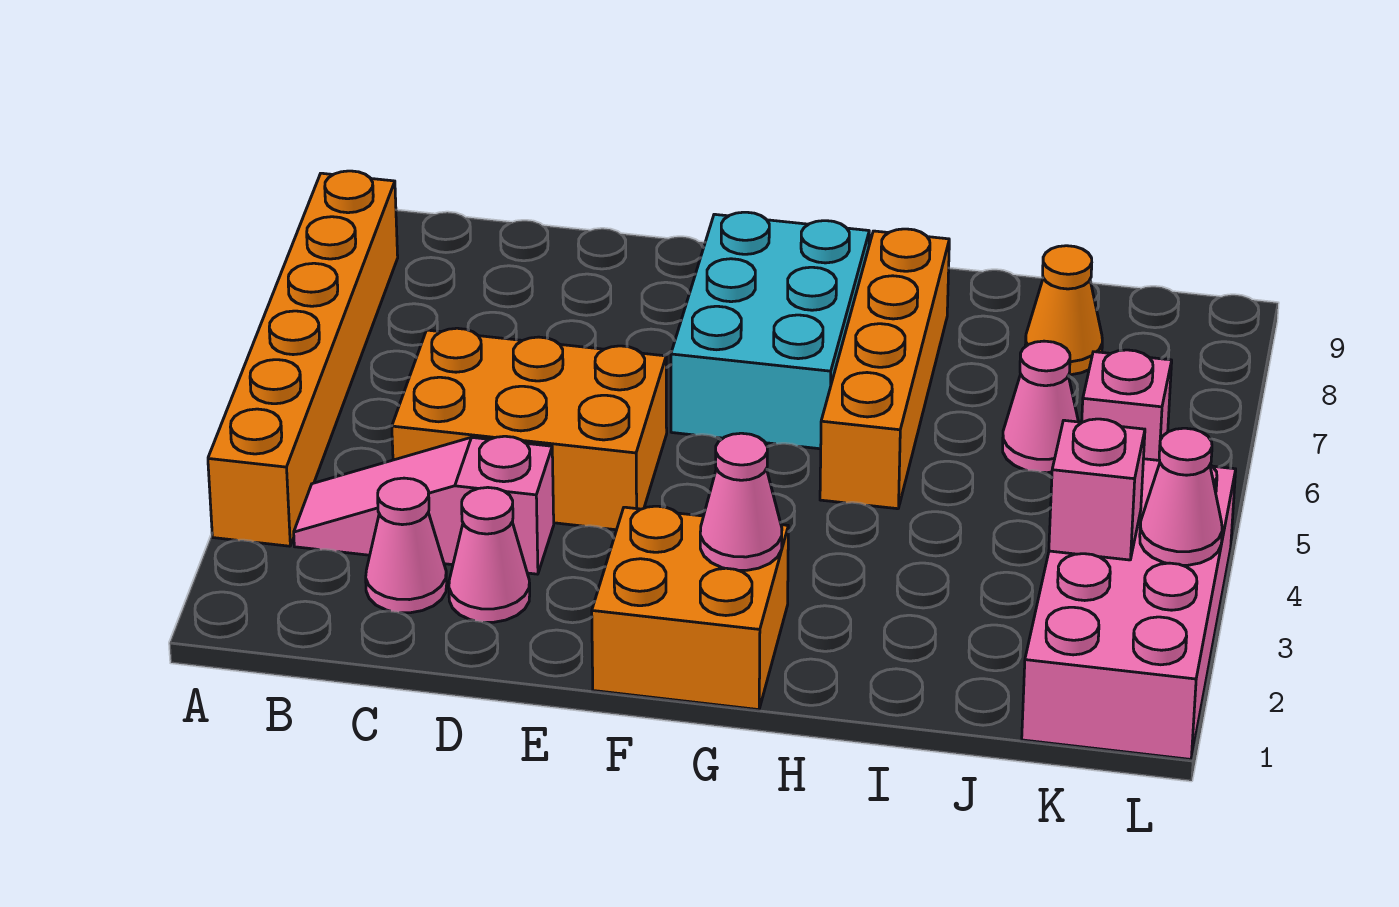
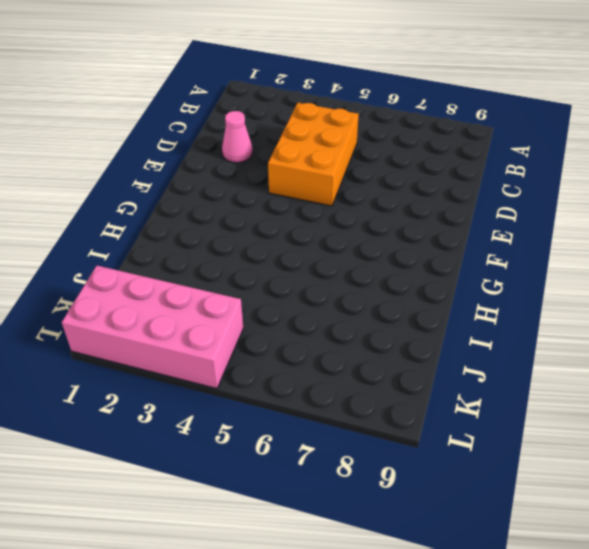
none -> orange 1x6 brick [208,171,398,546]
none -> pink 1x3 slope [294,436,554,574]
none -> pink 1x1 cone [366,478,447,613]

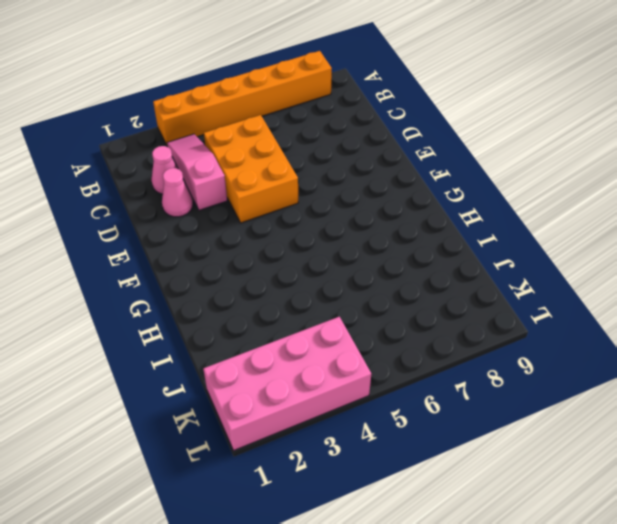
none -> orange 2x2 brick [592,506,788,710]
none -> cyan 2x3 brick [671,212,869,449]
none -> orange 1x4 brick [820,229,949,509]

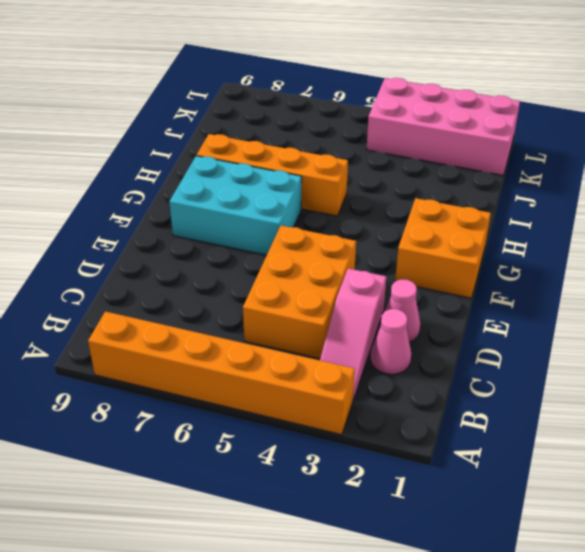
none -> pink 1x1 cone [1003,341,1078,473]
none -> orange 1x1 cone [1025,246,1102,375]
none -> pink 1x1 brick [1082,350,1172,460]

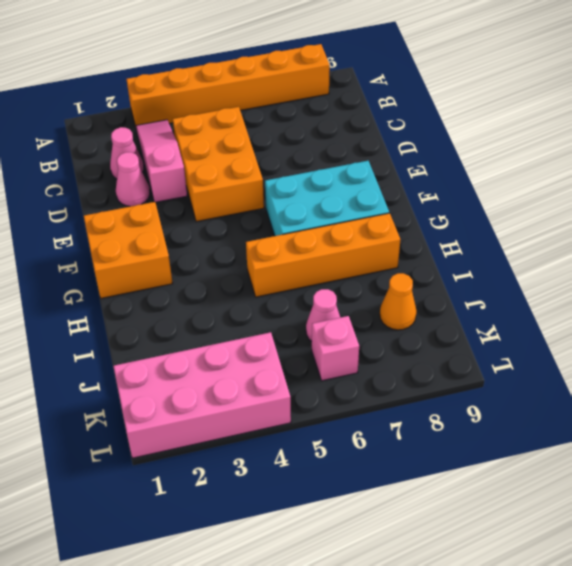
none -> pink 1x1 cone [700,433,782,570]
none -> pink 1x1 brick [1049,419,1145,560]
none -> pink 1x1 cone [1140,428,1222,565]

